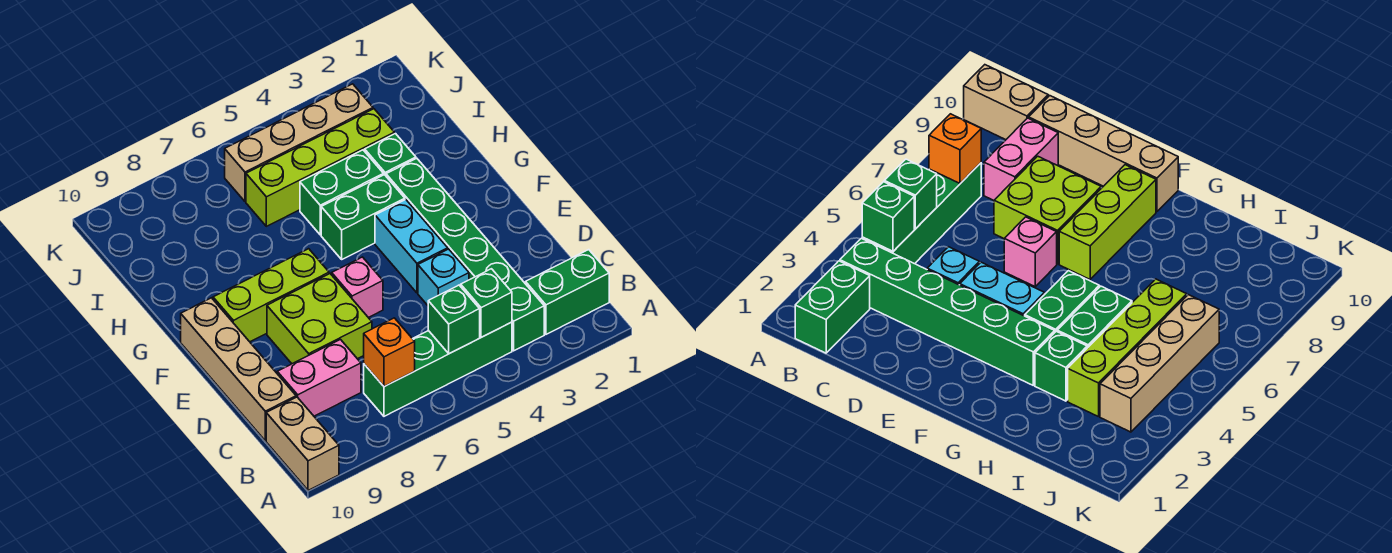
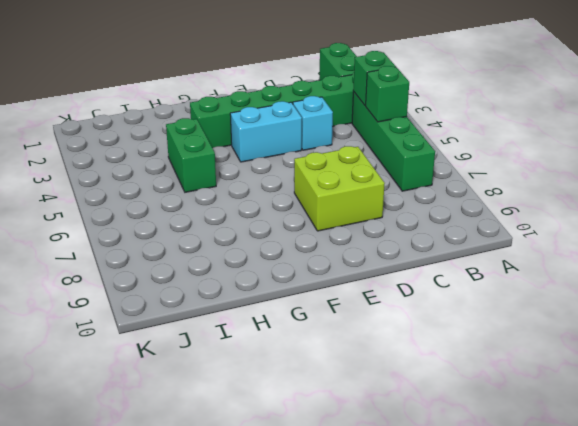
none -> tan 1x2 brick [266,397,339,490]
none -> pink 1x2 brick [277,340,361,416]
none -> tan 1x4 brick [181,298,296,441]

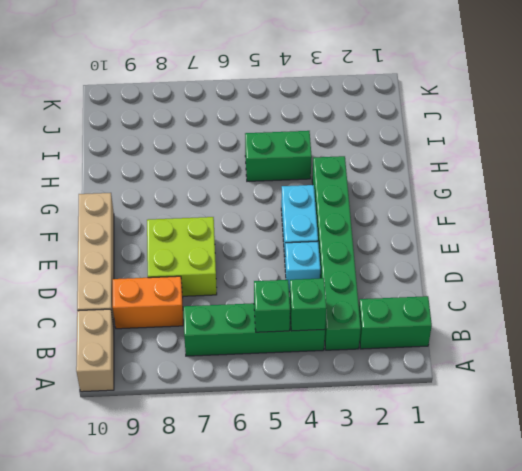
orange 1x2 brick [113,276,183,329] -> pink 1x2 brick [277,340,361,416]
none -> pink 1x1 brick [332,257,383,318]
none -> lime 1x3 brick [213,249,329,342]
none -> green 1x2 brick [321,175,405,259]

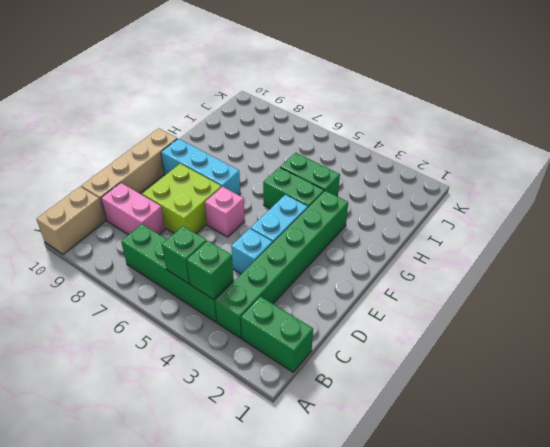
cyan 1x3 brick [161,139,241,195] -> lime 1x3 brick [213,249,329,342]
none -> green 1x1 brick [365,134,416,176]
none -> lime 1x4 brick [246,109,394,226]
none -> tan 1x4 brick [225,84,373,202]

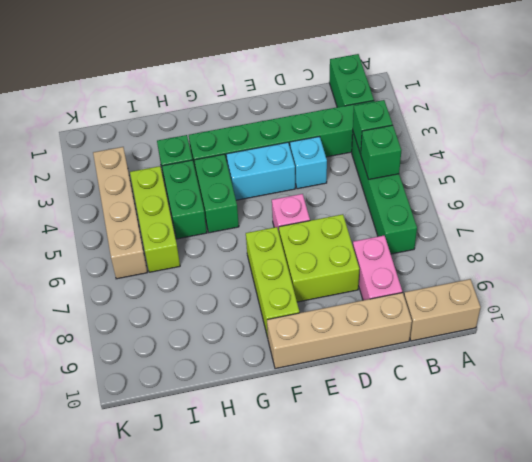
lime 1x3 brick [130,166,180,272] -> lime 1x4 brick [246,109,394,226]
none -> orange 1x1 brick [364,318,415,387]

